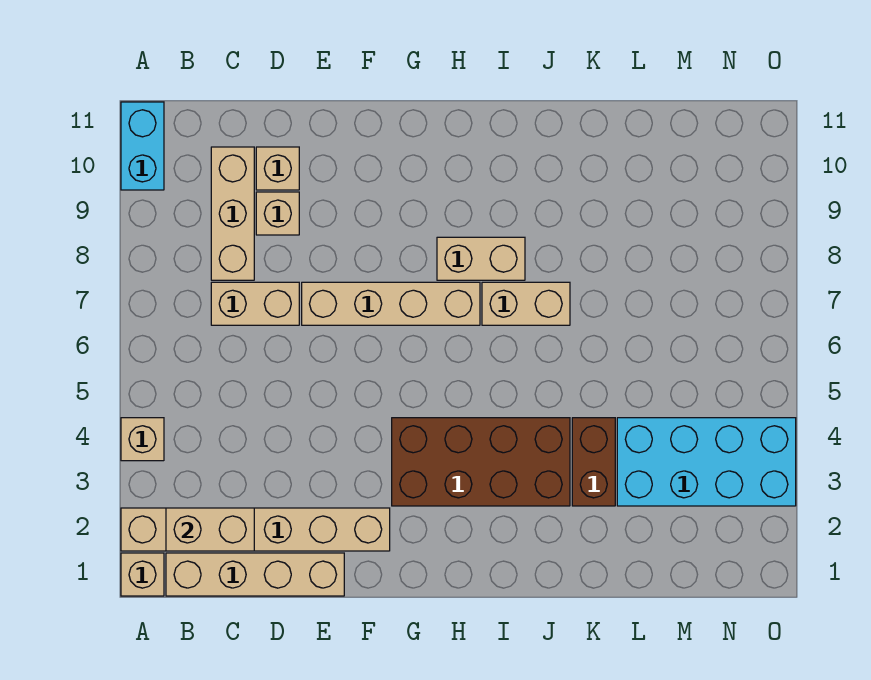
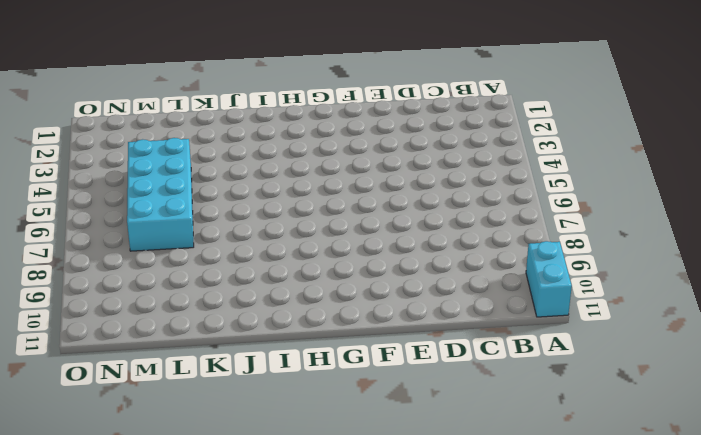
cyan 2x4 brick [127,138,194,251] -> cyan 2x4 brick turned to [617,418,796,506]
none -> tan 1x1 brick [121,553,164,596]
none -> tan 1x6 brick [121,508,390,551]
none -> tan 1x1 brick [121,418,164,461]

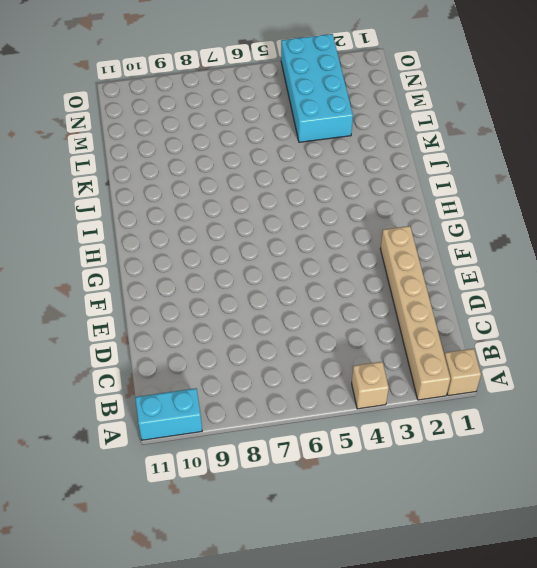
none -> tan 1x4 brick [166,553,344,596]
none -> tan 1x2 brick [211,282,299,325]
none -> tan 1x3 brick [211,147,254,280]

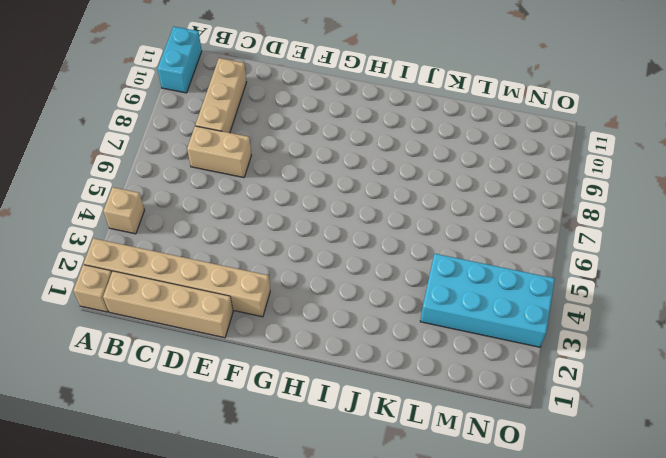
none -> tan 1x1 brick [256,192,299,235]
none -> tan 1x1 brick [256,147,299,190]
none -> tan 1x4 brick [302,282,480,325]

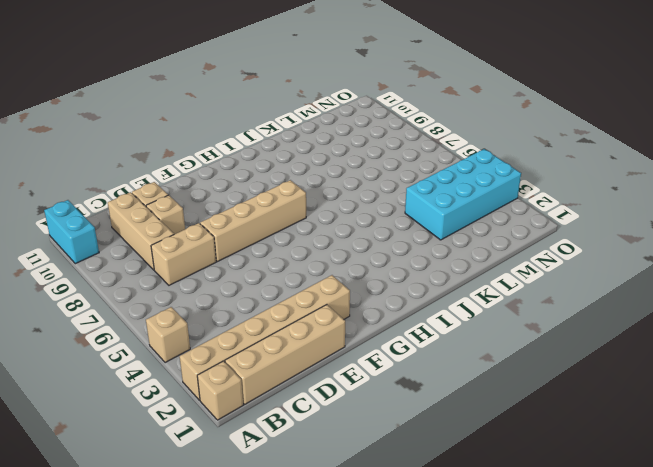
none -> brown 2x4 brick [392,418,570,506]
none -> tan 1x2 brick [437,237,525,280]
none -> tan 1x2 brick [482,282,570,325]

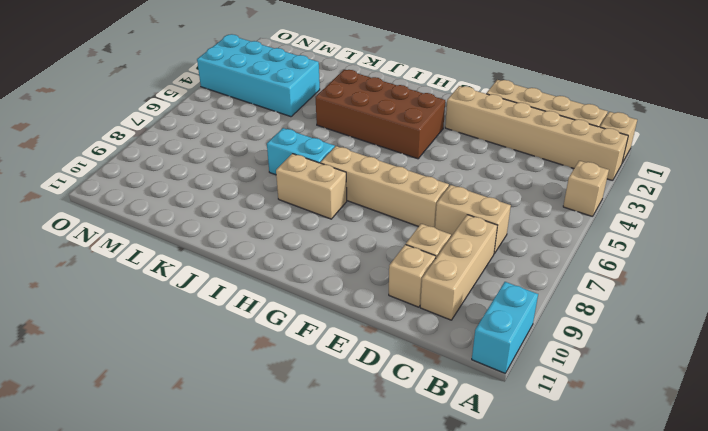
cyan 1x2 brick [267,128,335,175] -> tan 1x2 brick [482,282,570,325]
none -> brown 1x2 brick [572,418,615,506]
none -> tan 1x2 brick [166,508,254,551]

